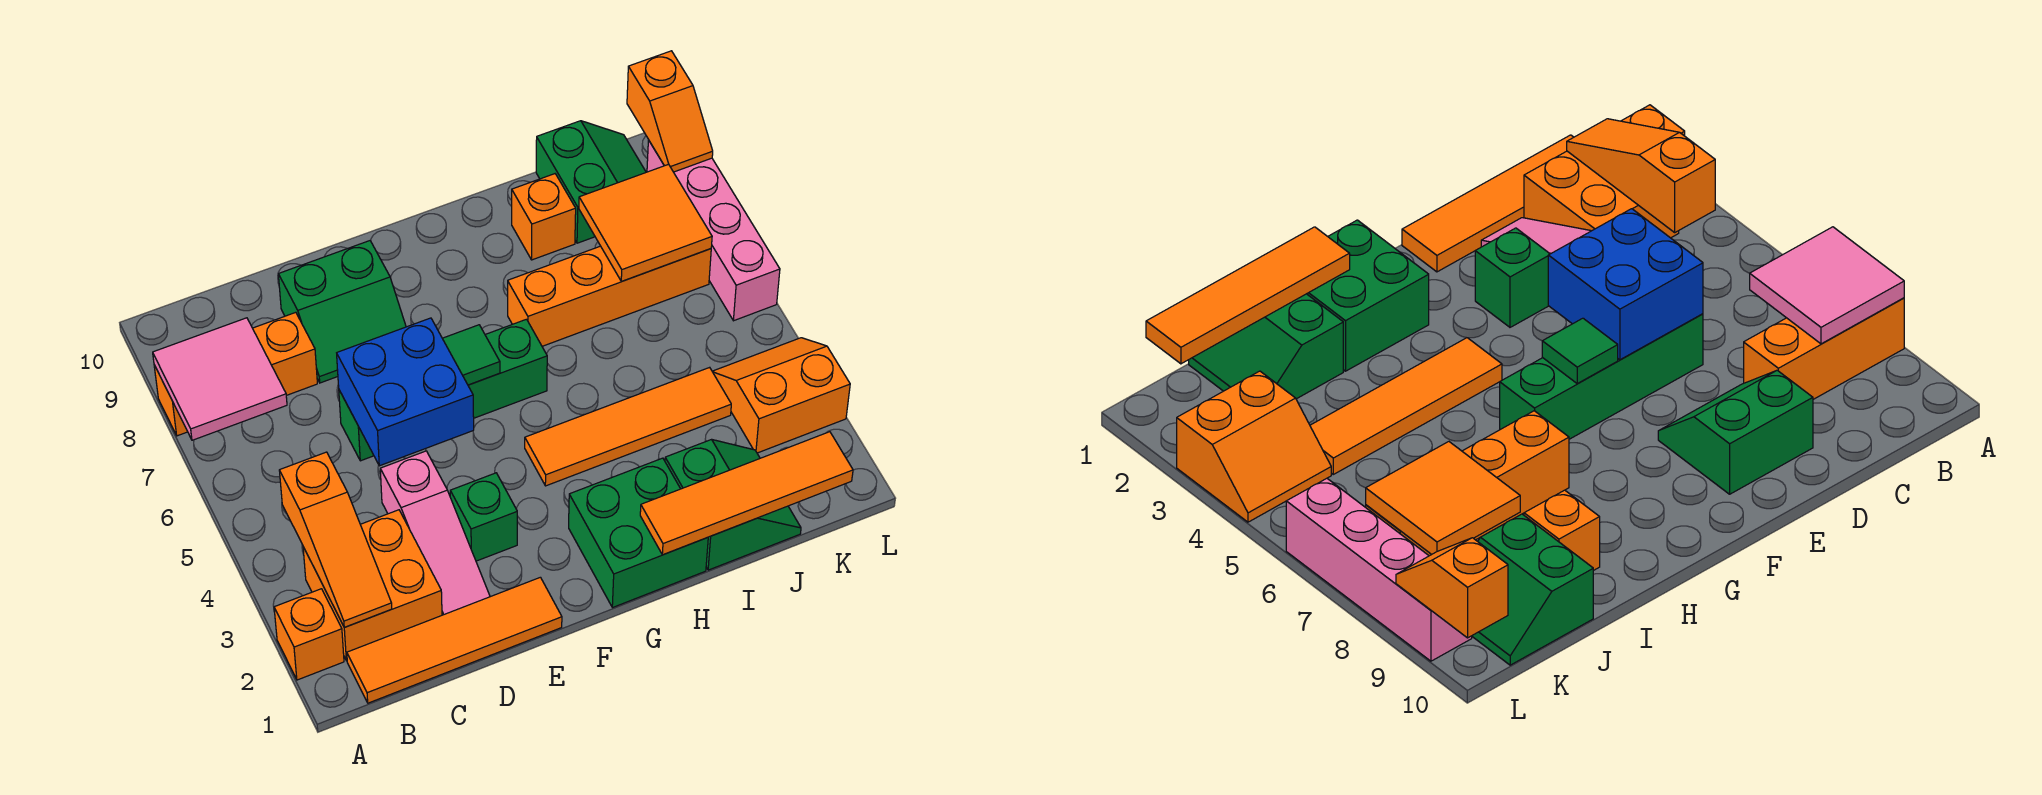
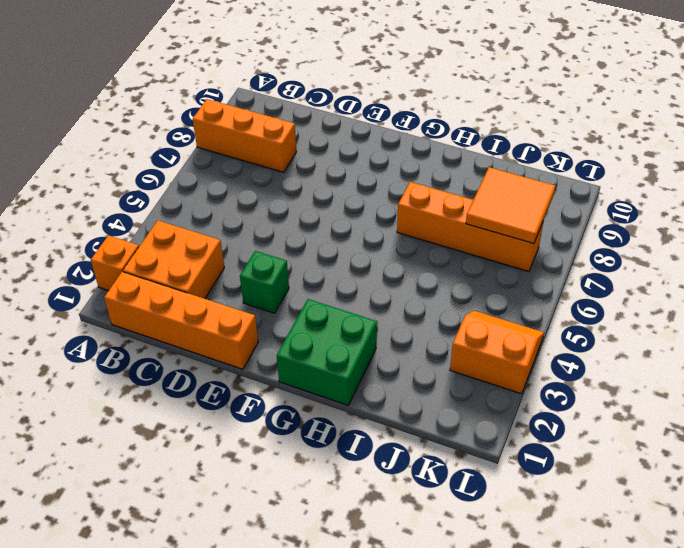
orange 1x4 brick [104,272,258,369] -> orange 1x4 tile [347,577,562,703]
none -> pink 1x3 slope [380,451,490,615]
none -> green 1x4 brick [339,319,547,461]
none -> green 2x2 slope [278,241,406,383]

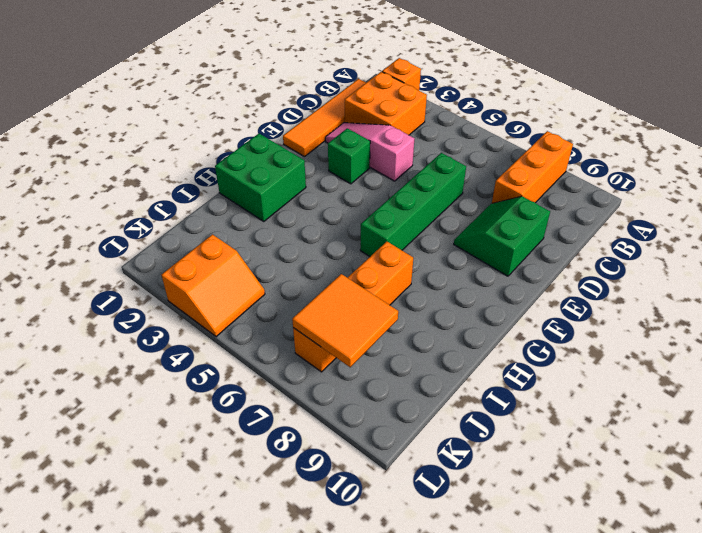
none -> orange 1x4 tile [525,367,731,486]
none -> green 2x2 slope [665,439,801,570]
none -> orange 1x1 brick [512,174,576,260]

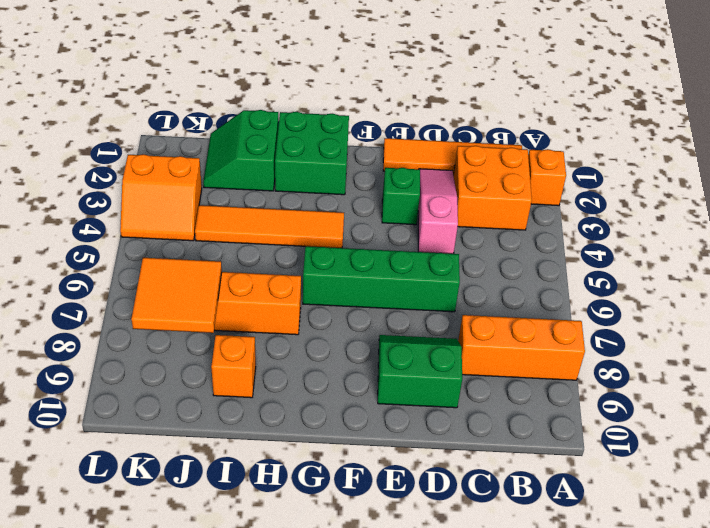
none -> green 2x2 slope [536,121,646,243]
none -> pink 1x4 brick [647,140,780,321]
none -> pink 2x2 tile [153,318,287,440]

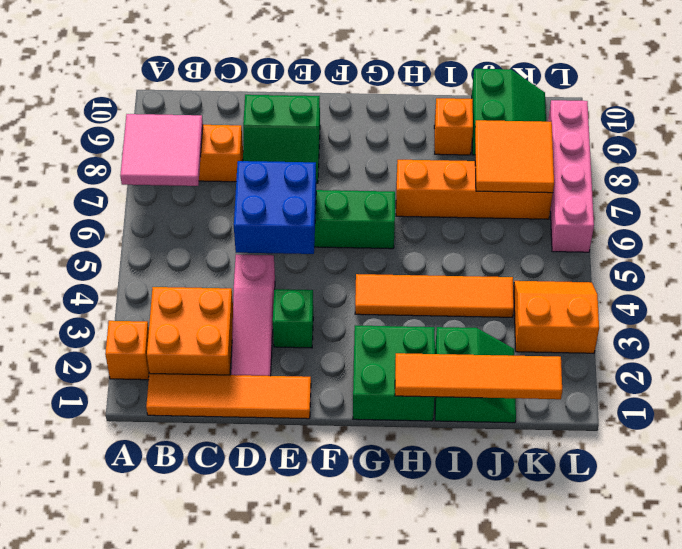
none -> orange 1x3 slope [279,452,392,627]
none -> green 1x1 tile [442,325,500,385]
none -> orange 1x2 slope [627,51,713,172]

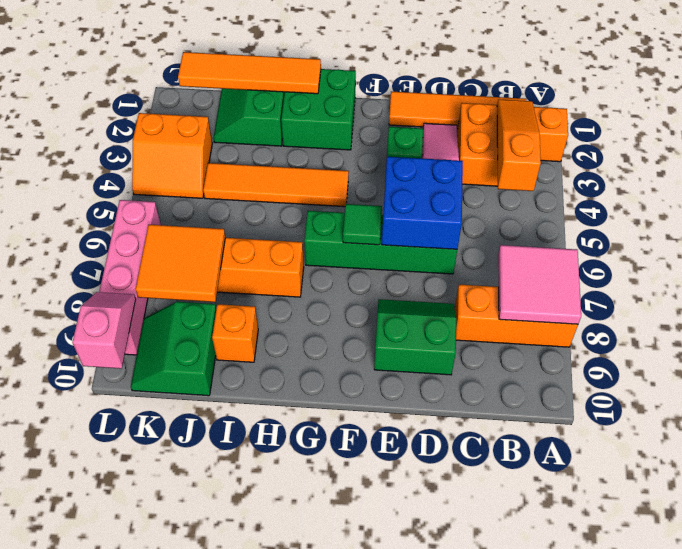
pink 1x2 slope [72,292,136,369] -> orange 1x2 slope [627,51,713,172]

